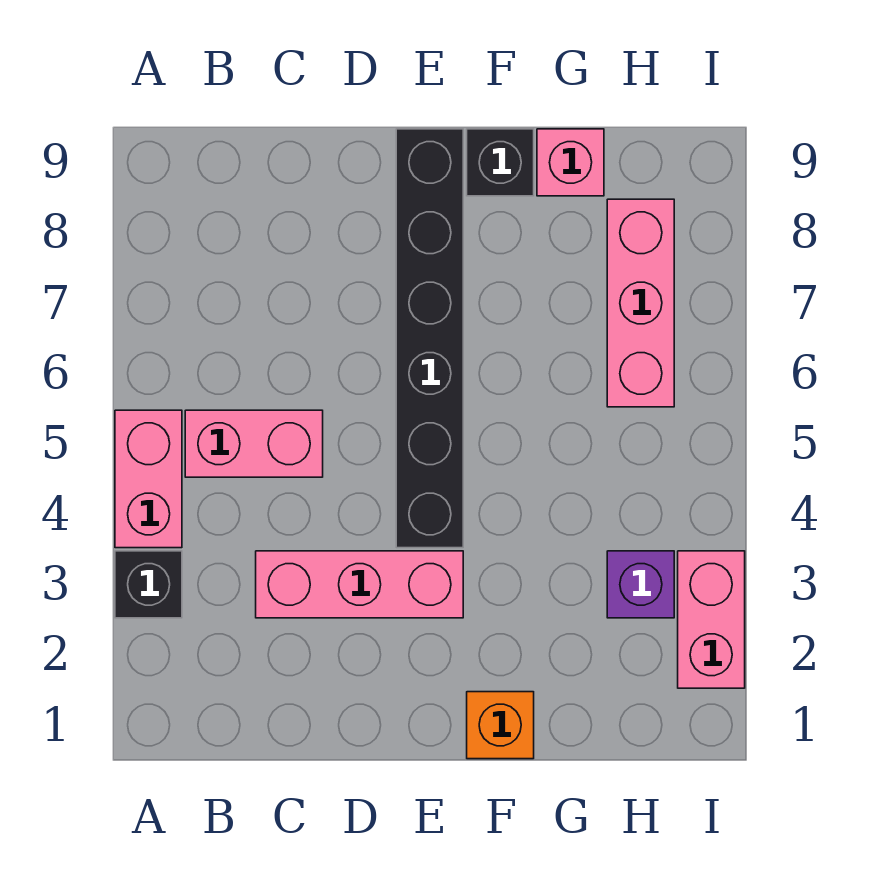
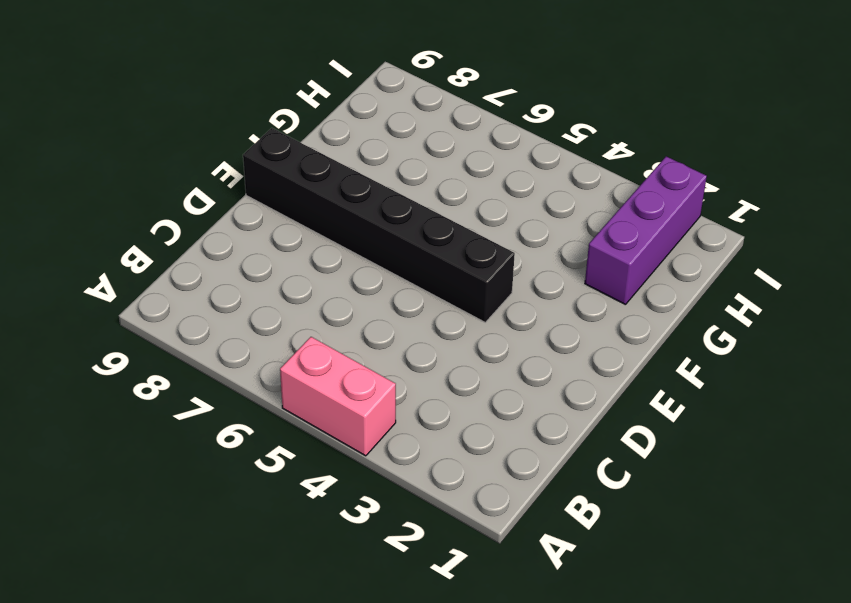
purple 1x3 brick [585,156,707,305] -> pink 1x2 brick [678,551,745,688]
none -> black 1x1 brick [115,551,182,618]
none -> pink 1x2 brick [185,410,323,477]

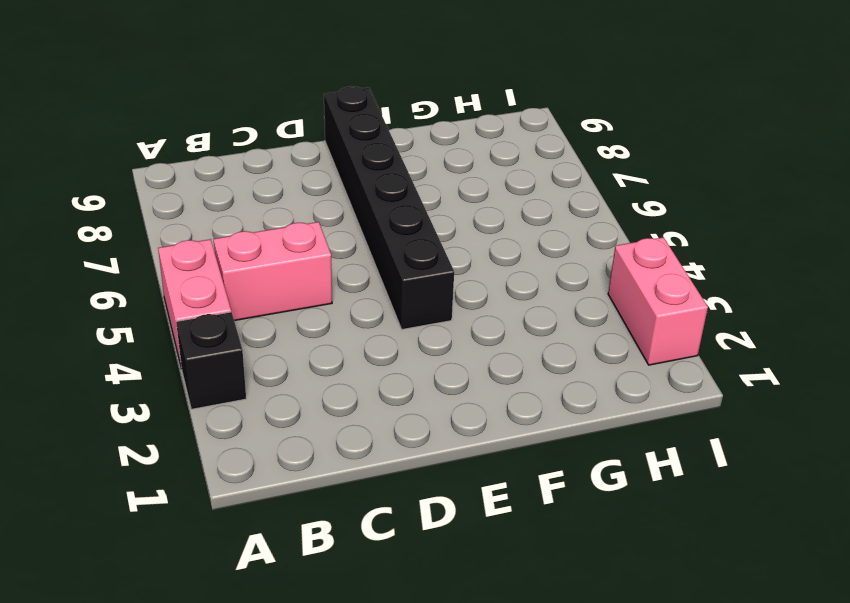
none -> pink 1x3 brick [256,551,463,618]
none -> orange 1x1 brick [467,692,534,759]

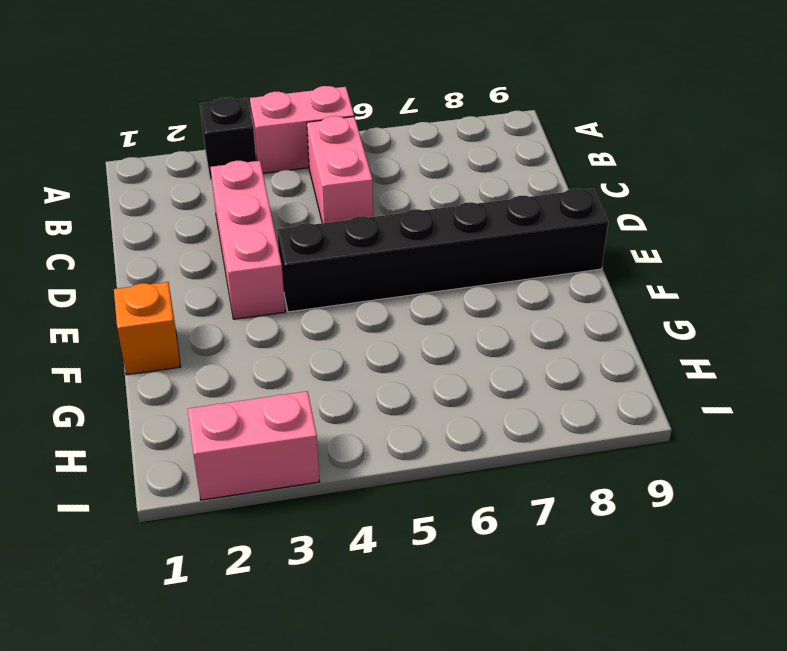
none -> black 1x1 brick [467,129,534,196]
none -> pink 1x1 brick [537,129,604,196]

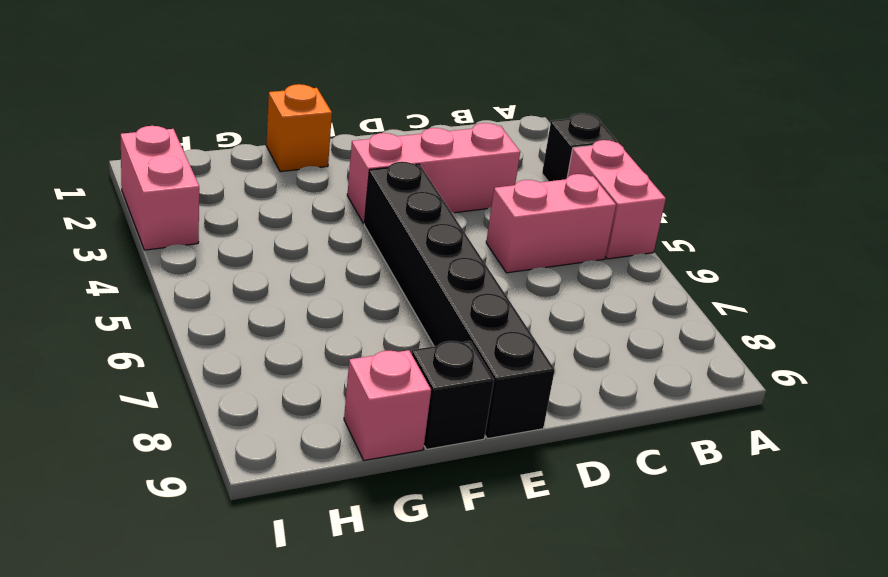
none -> purple 1x1 brick [607,551,674,618]
none -> pink 1x3 brick [607,199,674,407]

